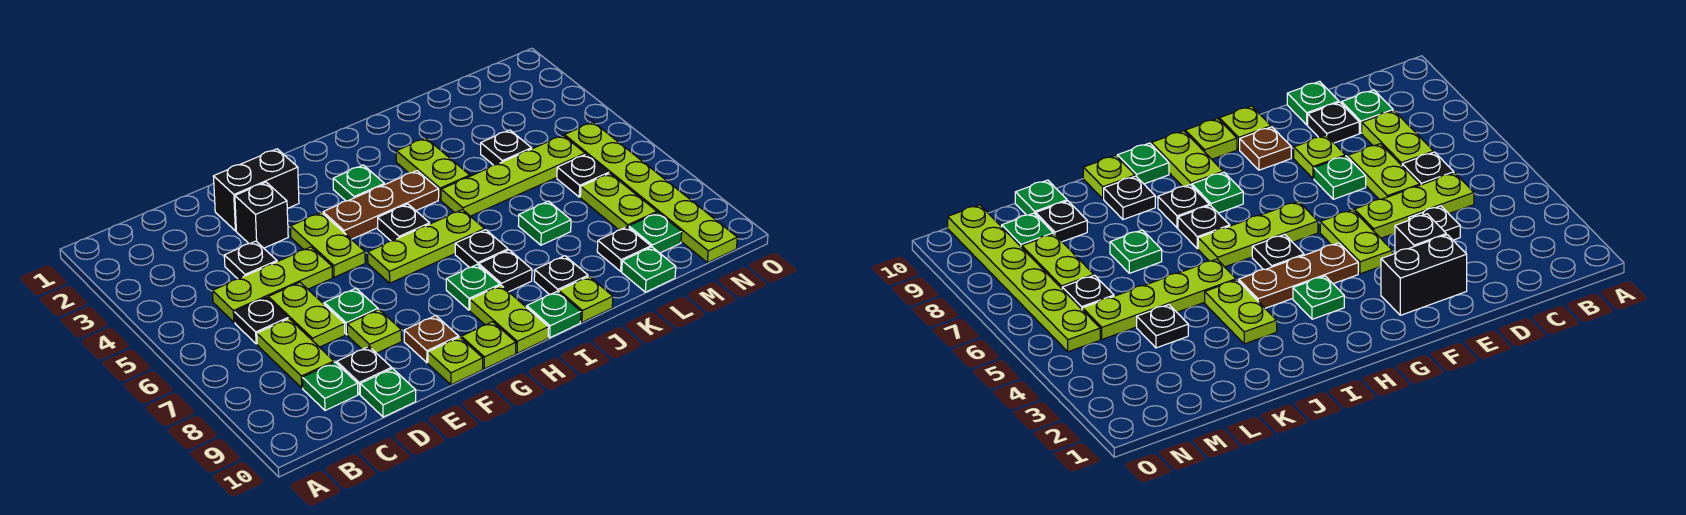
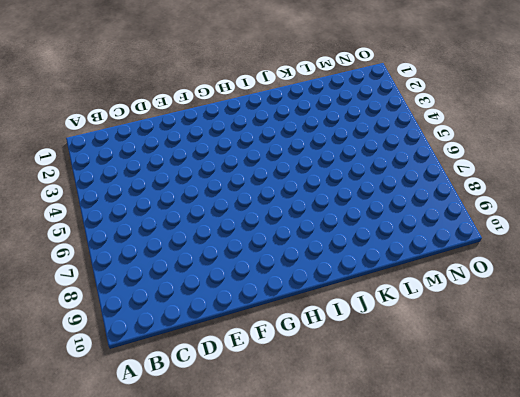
none -> lime 1x3 plate [212,247,333,322]
none -> black 1x1 plate [234,297,288,344]
none -> lime 1x2 plate [257,319,334,388]
none -> green 1x1 plate [303,362,358,411]

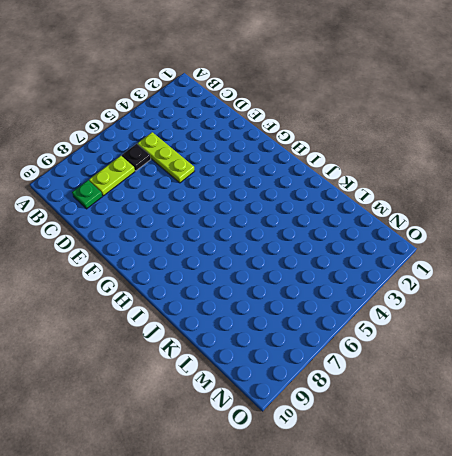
none -> black 1x1 plate [224,241,277,279]
none -> lime 1x2 plate [268,282,345,347]
none -> black 1x1 plate [337,347,392,394]
none -> green 1x1 plate [360,369,416,417]

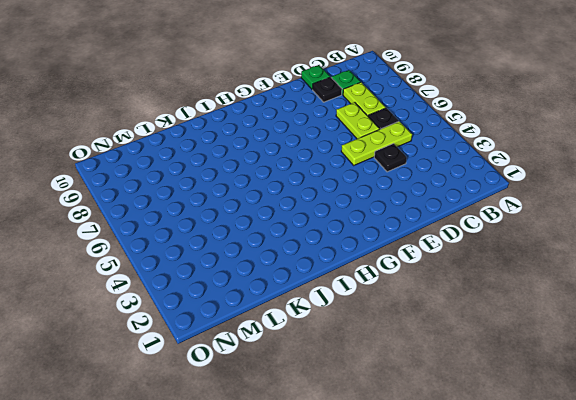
none -> black 1x2 brick [213,149,299,231]
none -> black 1x1 brick [235,182,288,248]
none -> green 1x1 plate [324,288,378,335]
none -> lime 1x1 plate [347,310,402,353]

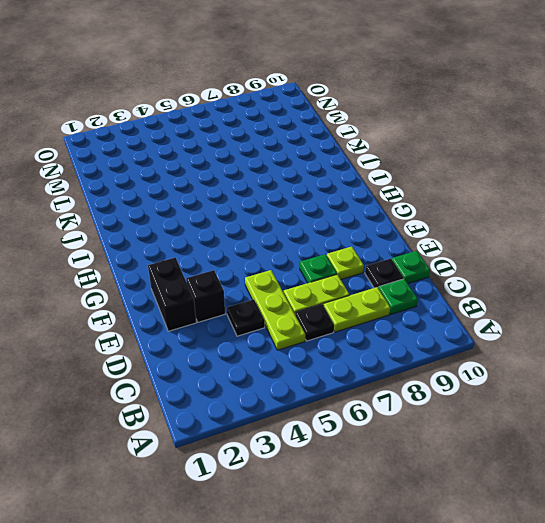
none -> lime 1x2 plate [290,212,365,277]
none -> brown 1x1 plate [404,315,459,363]
none -> lime 1x1 plate [428,337,483,385]
none -> brown 1x3 plate [323,171,439,239]

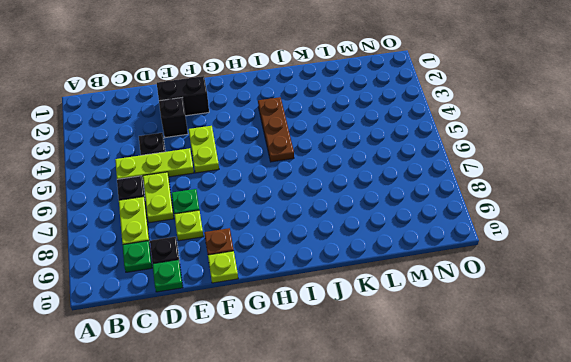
brown 1x3 plate [258,97,294,162] -> brown 1x3 plate turned to [323,171,439,239]
none -> lime 1x3 plate [368,210,485,283]
none -> lime 1x1 plate [461,322,516,369]
none -> green 1x1 plate [333,165,384,201]
none -> black 1x1 plate [378,204,430,241]

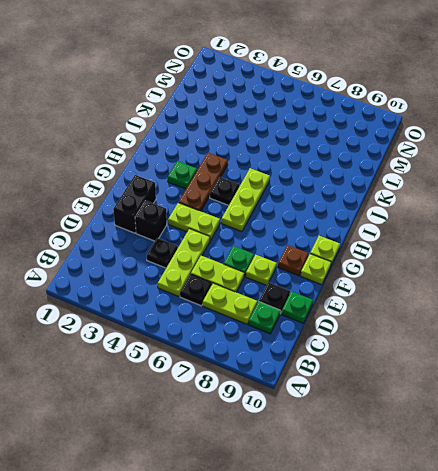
none -> green 1x1 plate [446,265,500,310]
none -> lime 1x2 plate [470,285,549,353]
none -> black 1x1 plate [455,230,508,268]
none -> black 1x1 plate [479,250,532,292]

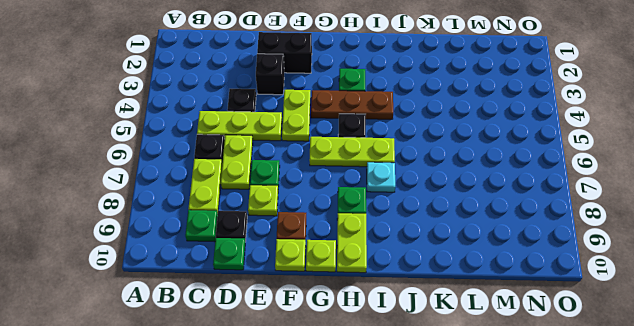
cyan 1x1 plate [367,162,395,192] -> black 1x1 plate [455,230,508,268]
none -> black 1x1 plate [479,250,532,292]
none -> green 1x1 plate [527,291,581,338]
none -> lime 1x2 plate [396,138,470,200]
none -> lime 1x4 plate [441,135,585,216]

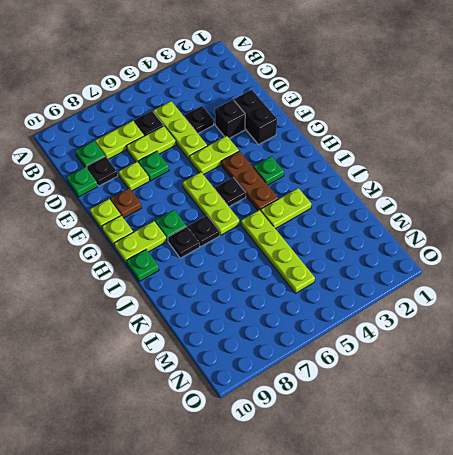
none -> black 1x1 plate [534,256,588,295]
none -> lime 1x1 plate [559,276,613,322]
none -> green 1x1 plate [518,201,571,245]
none -> black 1x1 plate [481,130,532,165]

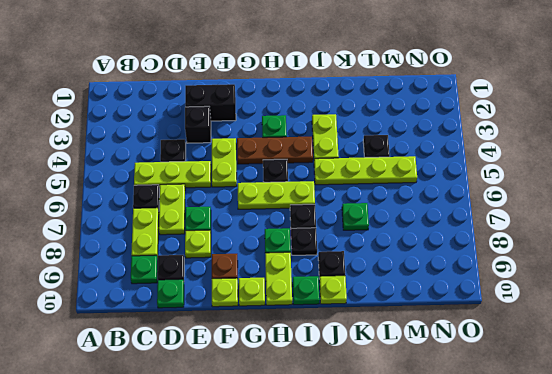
none -> black 1x1 plate [597,227,651,271]
none -> green 1x1 plate [622,247,676,292]
none -> black 1x1 plate [557,154,609,197]
none -> lime 1x2 plate [580,173,657,230]

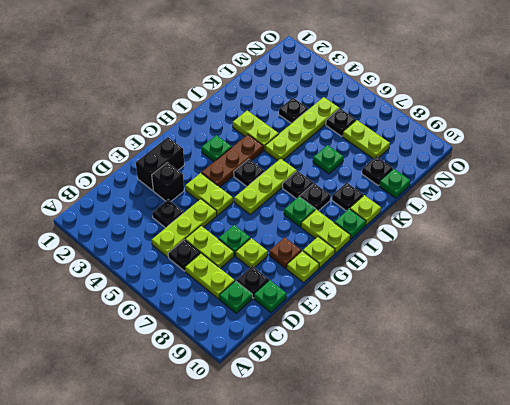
none -> green 1x1 plate [629,213,682,253]
none -> lime 1x6 plate [564,122,737,263]

